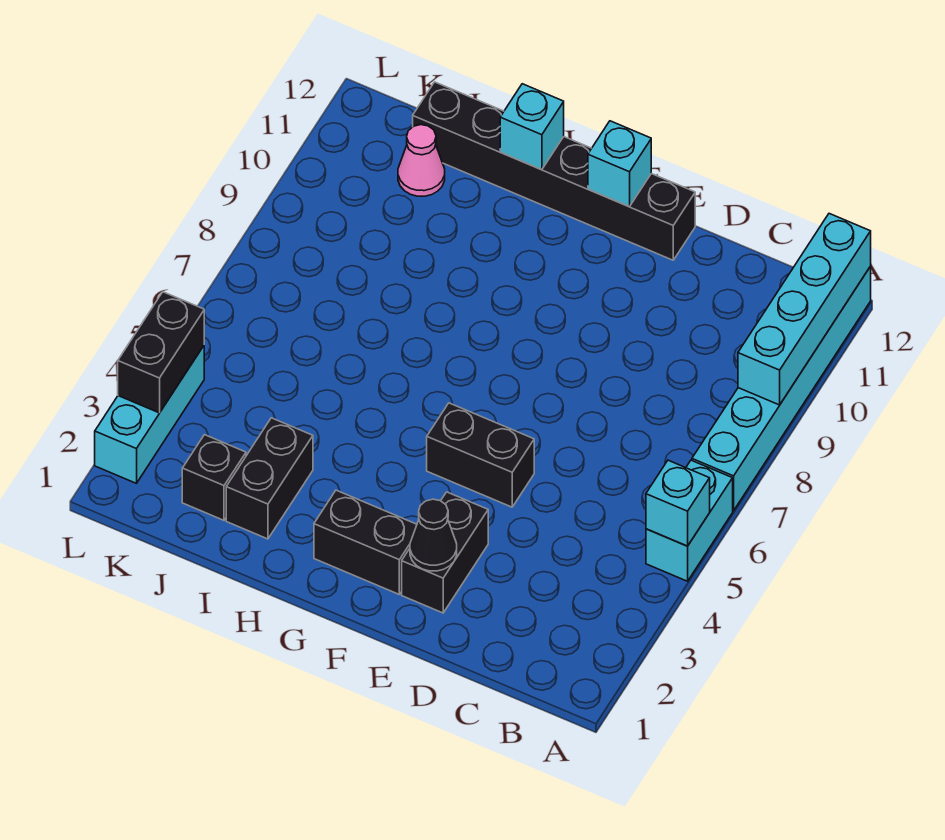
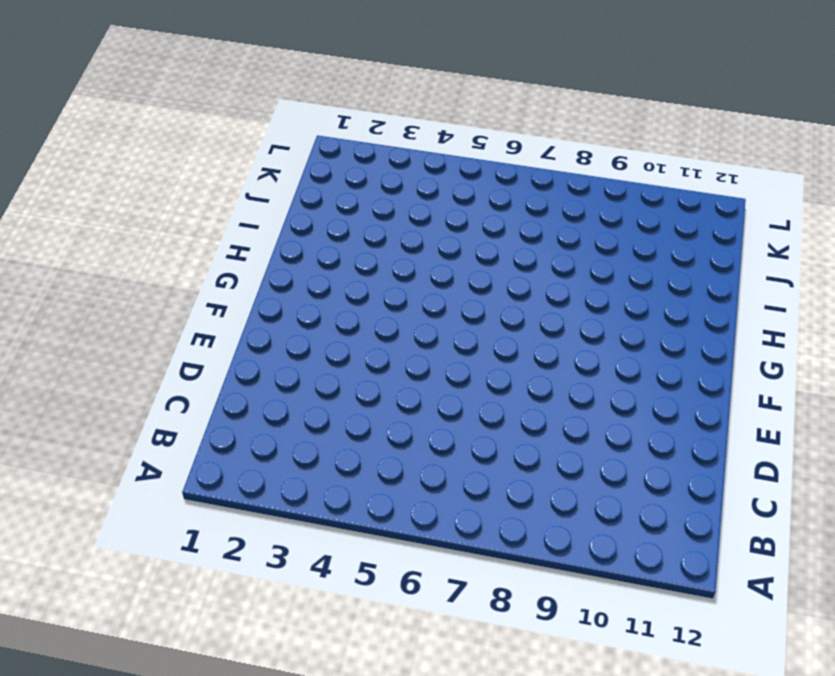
none -> cyan 1x2 brick [646,460,733,581]
none -> cyan 1x6 brick [692,266,871,511]
none -> black 1x2 brick [402,492,488,613]

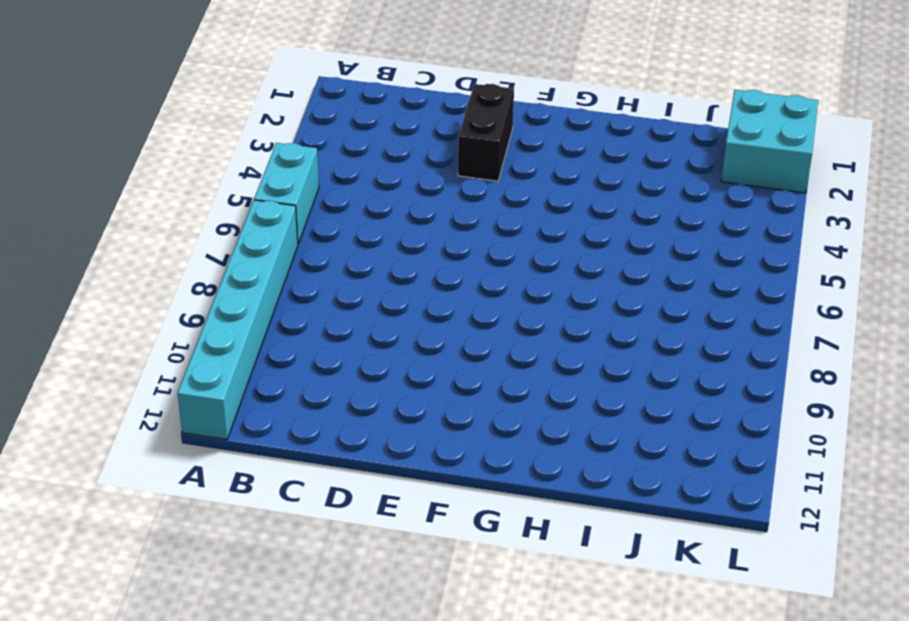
cyan 2x2 brick [721,90,818,193] -> cyan 1x3 brick [95,346,204,483]
none -> black 1x2 brick [427,403,534,507]
none -> black 1x6 brick [413,82,695,260]
none -> black 1x2 brick [314,490,417,594]

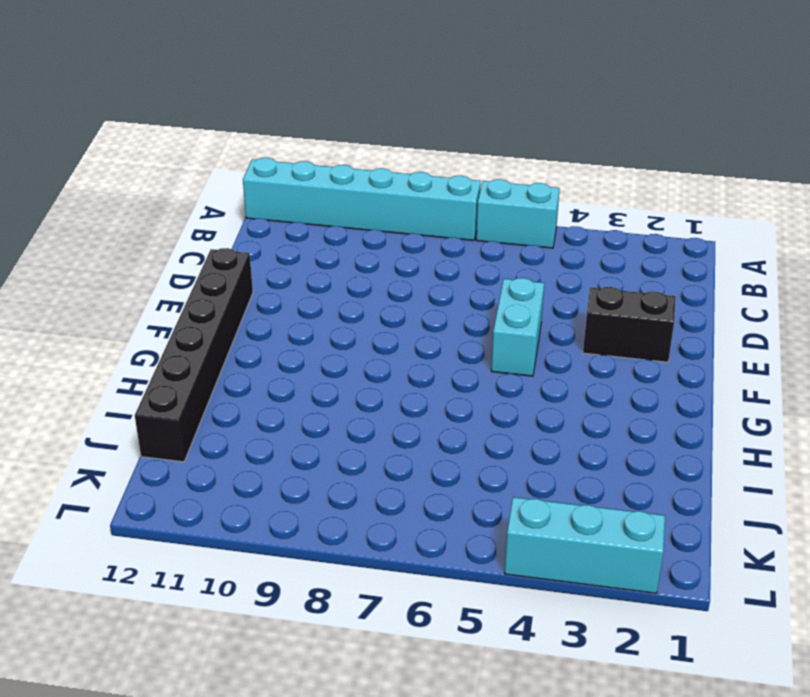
cyan 1x2 brick [491,278,544,376] -> black 1x2 brick [427,403,534,507]
none -> black 1x2 brick [314,490,417,594]
none -> black 1x2 brick [226,418,313,539]
none -> black 1x1 brick [182,435,246,520]

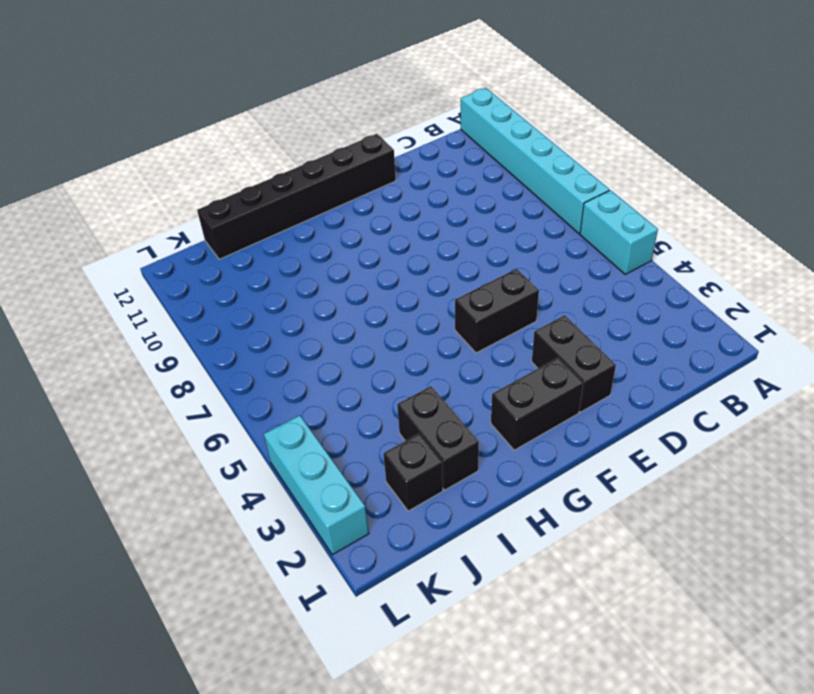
none -> pink 1x1 cone [398,125,445,196]
none -> cyan 1x1 brick [646,460,710,546]
none -> cyan 1x4 brick [738,214,871,405]

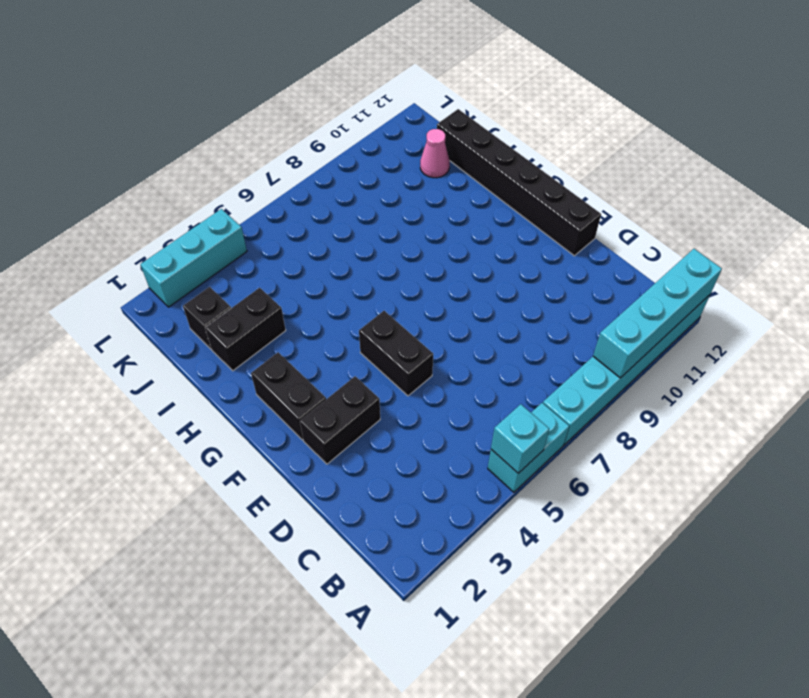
none -> black 1x1 cone [410,499,457,571]
none -> cyan 1x1 brick [588,121,651,207]
none -> cyan 1x1 brick [500,84,564,170]

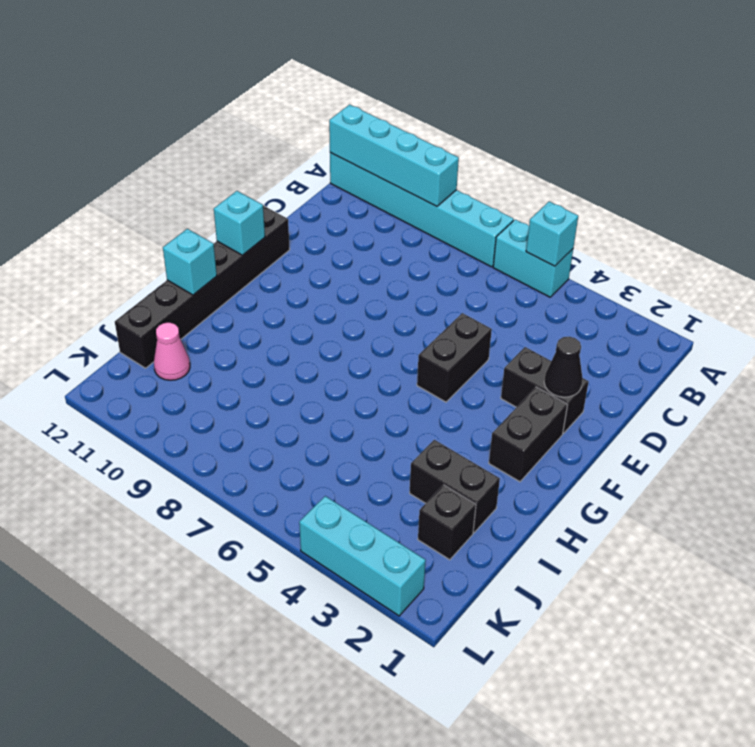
none -> black 1x2 brick [118,292,204,413]

